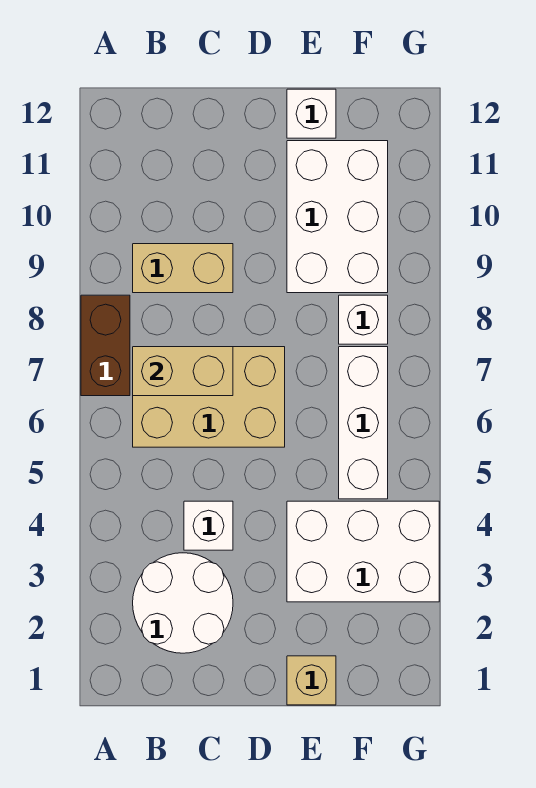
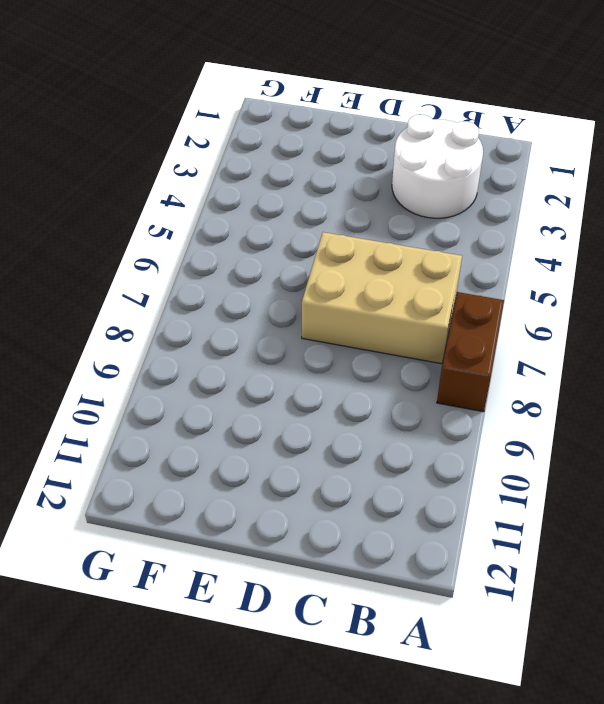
none -> tan 1x2 brick [133,244,233,293]
none -> white 1x1 brick [184,501,233,550]
none -> tan 1x1 brick [287,656,336,705]

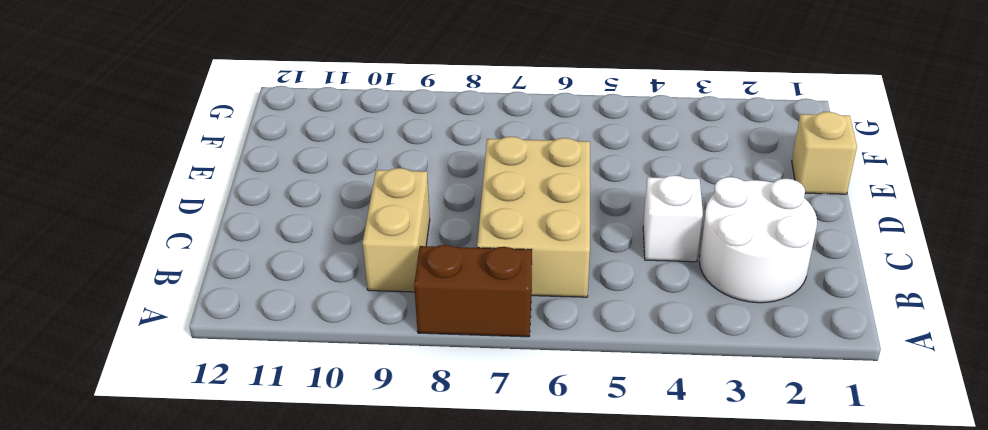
none -> white 2x3 brick [287,501,439,602]
none -> white 2x3 brick [287,141,388,293]
none -> white 1x1 brick [287,89,336,138]

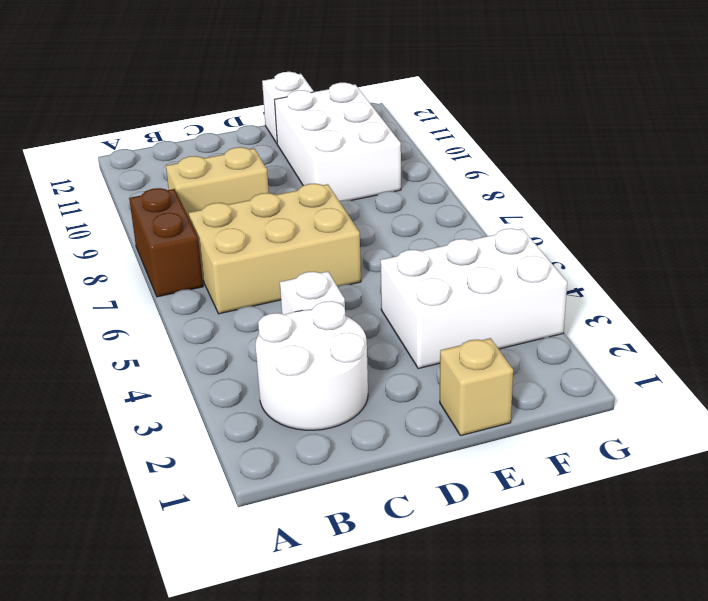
none -> white 1x3 brick [339,347,388,499]
none -> white 1x1 brick [339,295,388,344]
none -> tan 1x2 brick [133,347,233,396]

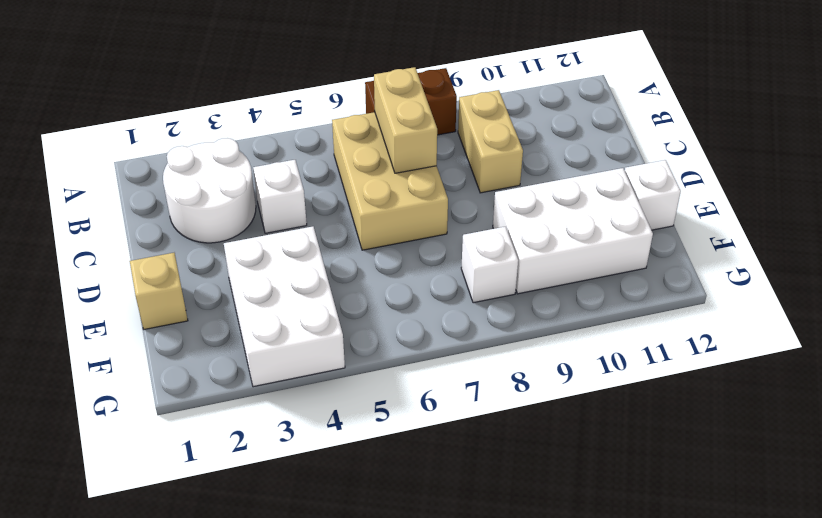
none -> white 1x3 brick [339,347,388,499]

